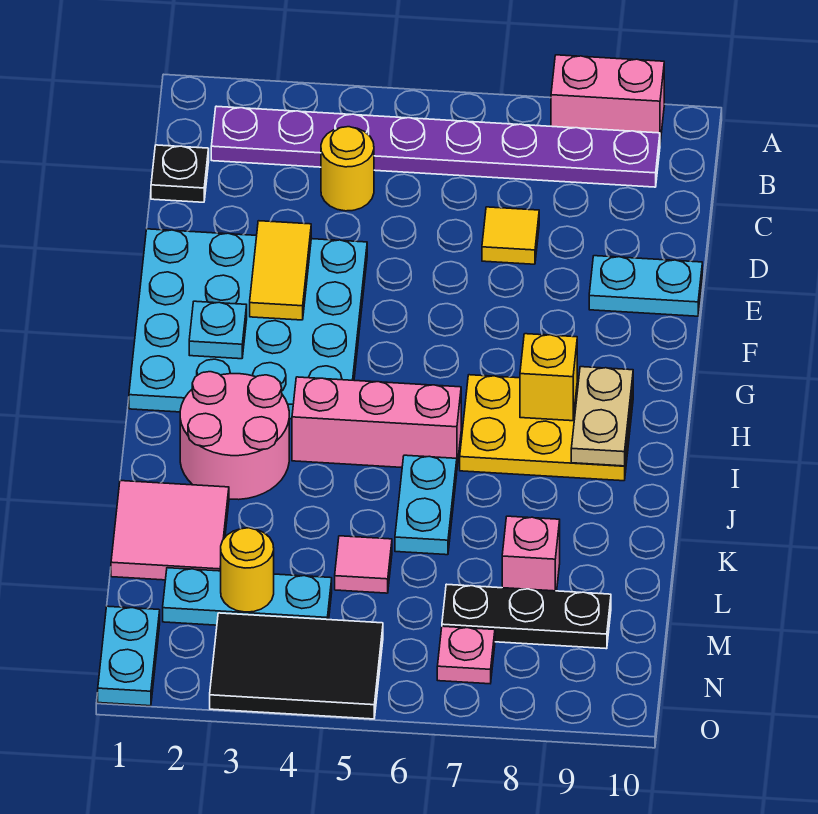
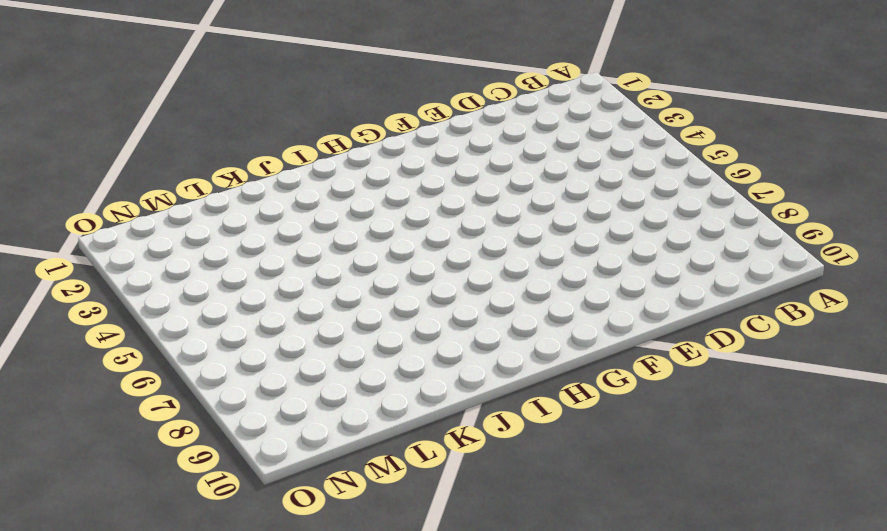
none -> pink 1x2 brick [551,55,664,142]
none -> purple 1x8 plate [211,106,660,187]
none -> black 1x1 plate [151,145,209,202]

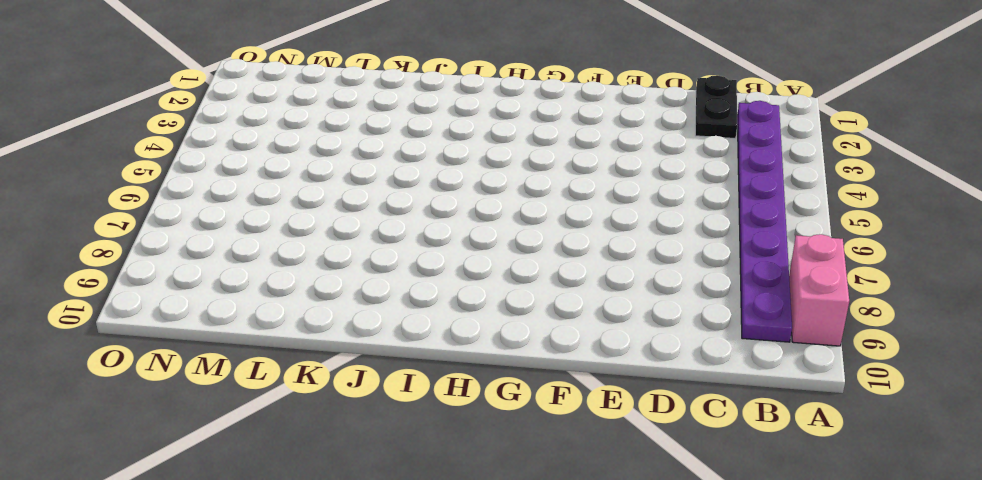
black 1x2 plate [695,75,737,139] -> black 1x1 plate [151,145,209,202]
none -> yellow 1x1 round brick [321,127,374,211]
none -> yellow 1x1 tile [482,207,539,264]
none -> cyan 4x4 plate [129,229,367,419]

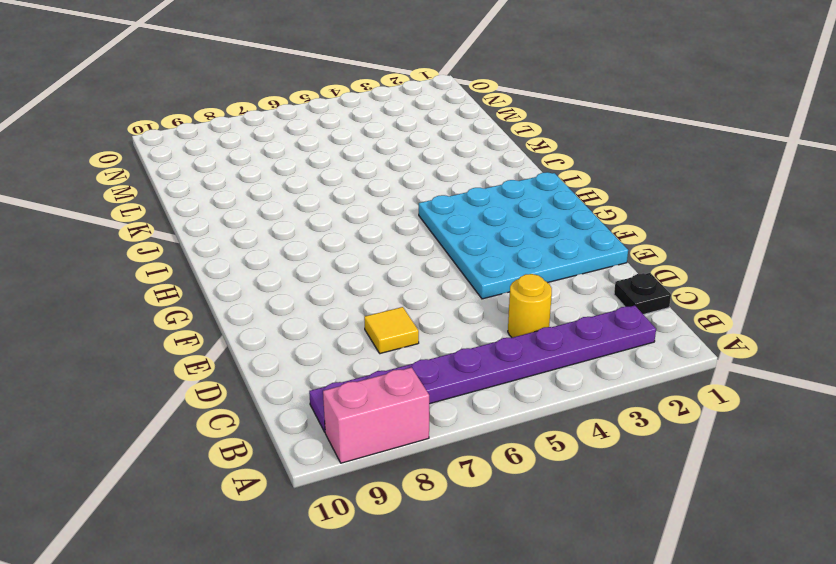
none -> cyan 1x2 plate [589,256,702,316]
none -> yellow 2x3 plate [460,375,633,481]
none -> pink 2x2 round brick [180,372,289,500]

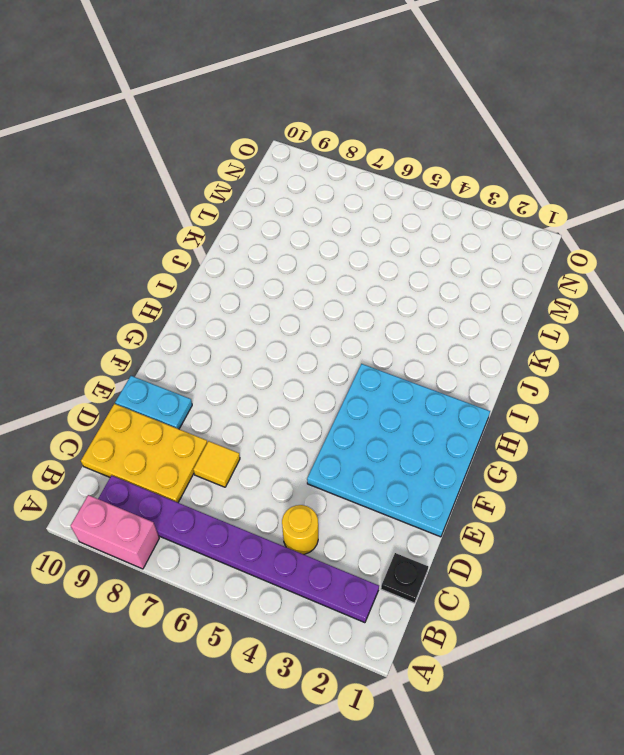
yellow 2x3 plate [81,404,207,502] -> yellow 2x3 plate moved to [460,375,633,481]
none -> pink 2x2 round brick [180,372,289,500]
none -> pink 1x3 brick [292,377,461,468]
none -> cyan 1x2 plate [395,455,457,555]

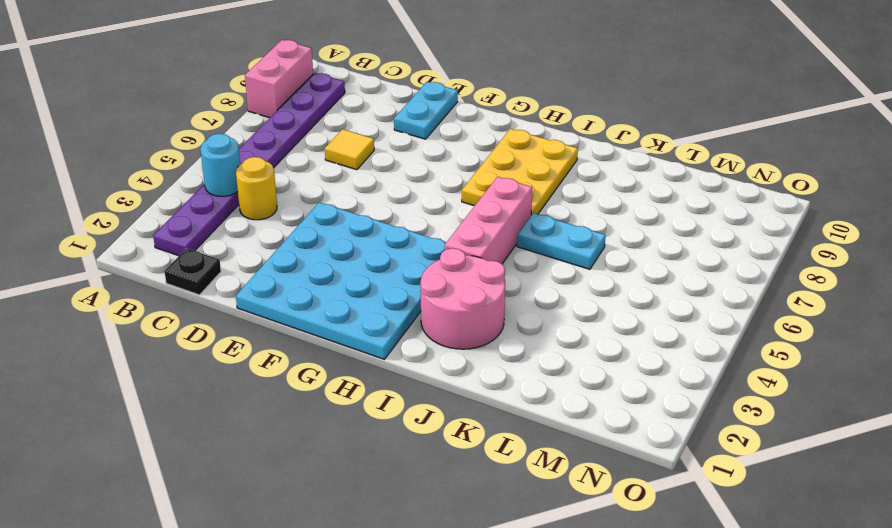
cyan 1x1 round brick [200,134,240,196] -> none
none -> pink 2x2 tile [111,481,229,580]
none -> pink 1x1 tile [335,536,392,593]
none -> pink 1x1 brick [502,516,560,591]

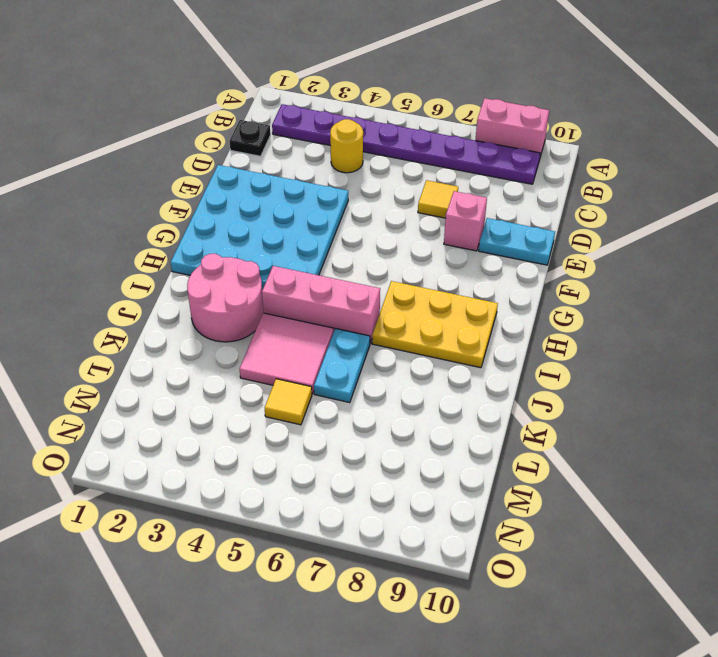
pink 1x1 brick [444,191,487,251] -> pink 1x1 brick moved to [502,516,560,591]
pink 2x2 tile [239,313,333,394] -> pink 2x2 tile moved to [111,481,229,580]
yellow 1x1 tile [265,379,312,425] -> pink 1x1 tile [335,536,392,593]
none -> cyan 1x3 plate [163,568,332,625]
none -> black 1x3 plate [442,584,611,649]
none -> cyan 1x2 plate [98,606,160,706]

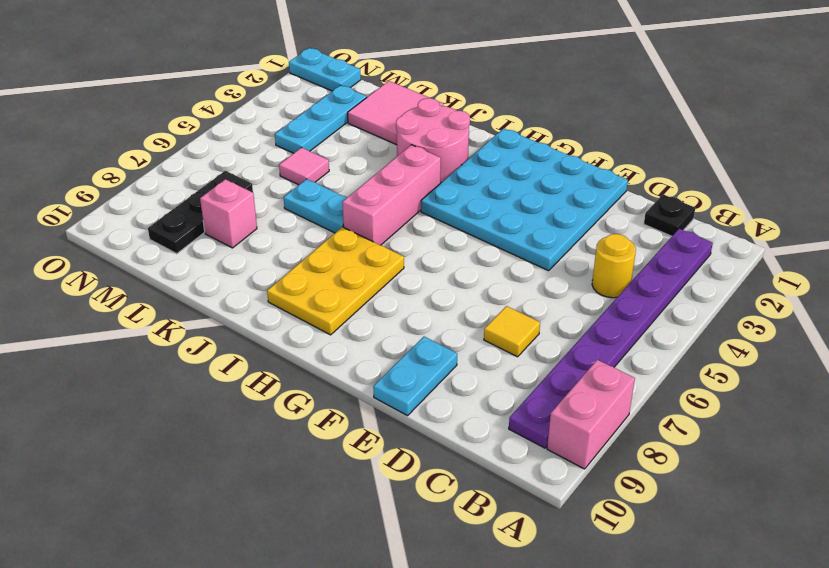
none -> black 2x3 tile [210,613,383,719]
none -> pink 1x1 plate [437,626,495,684]
none -> yellow 1x2 tile [250,221,311,320]

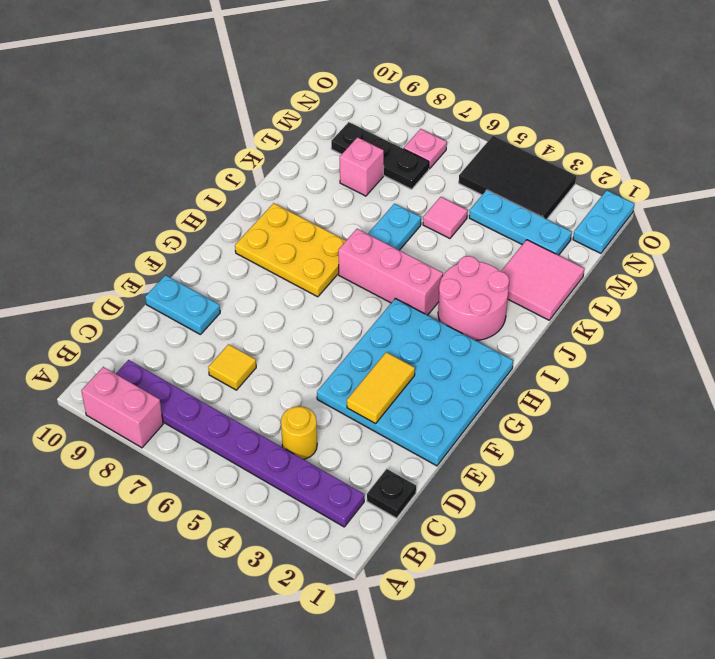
none -> cyan 1x1 plate [189,301,247,359]
none -> yellow 1x1 brick [520,334,577,421]
none -> tan 1x2 plate [571,367,633,466]

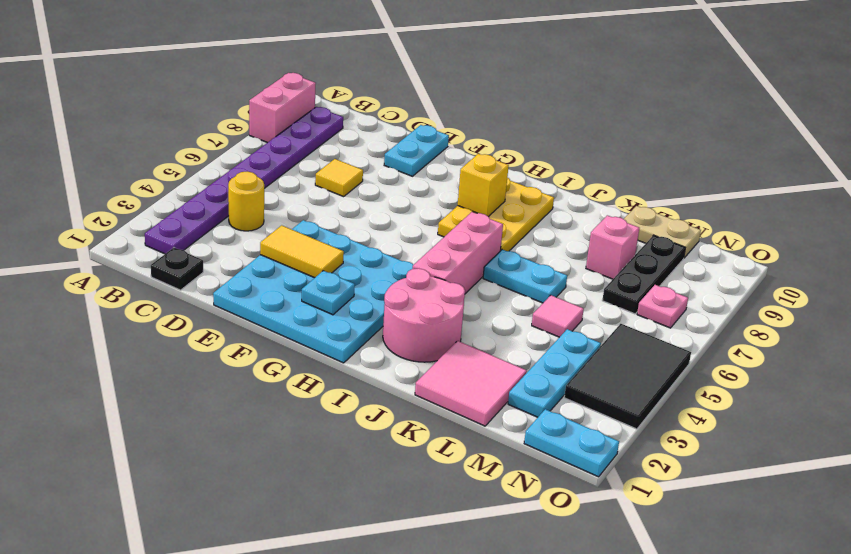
tan 1x2 plate [624,206,701,258] -> tan 1x2 plate moved to [571,367,633,466]
none -> yellow 1x1 round brick [221,528,274,612]

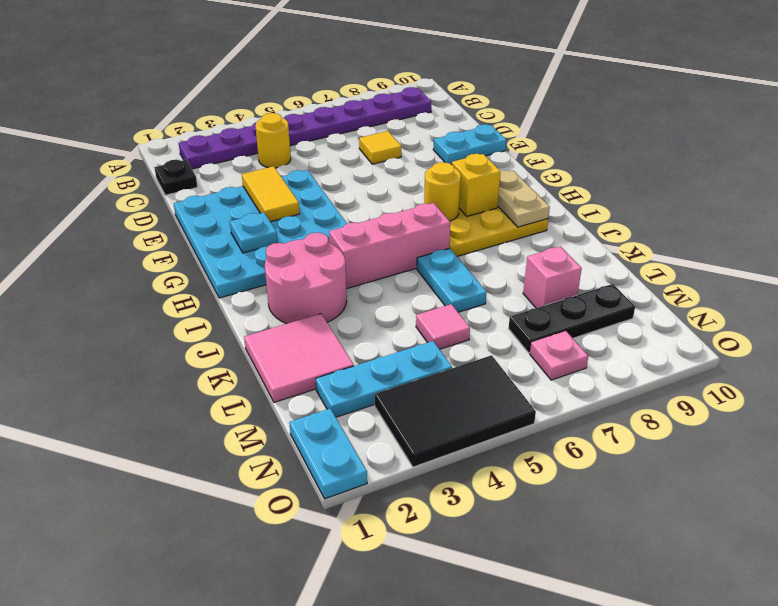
yellow 1x1 round brick [424,162,461,221] -> yellow 1x1 round brick moved to [221,528,274,612]
none -> pink 1x2 brick [551,55,664,142]

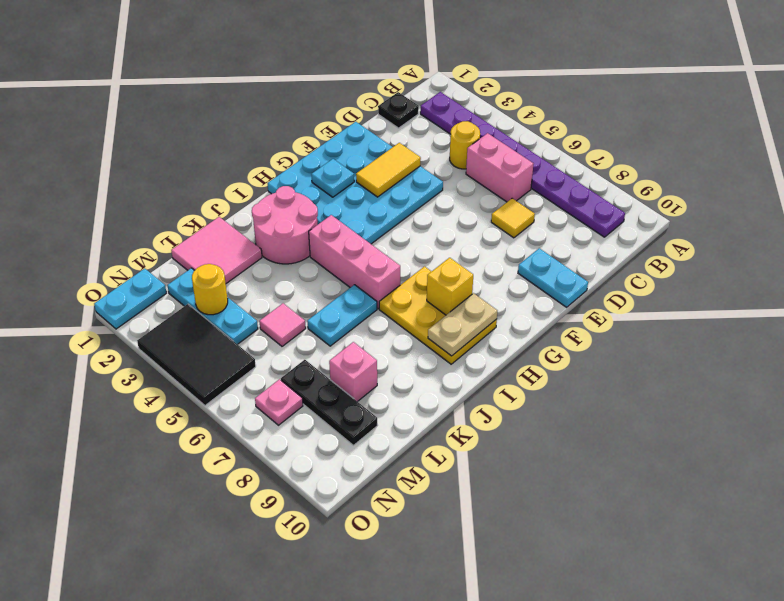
pink 1x2 brick [466,133,533,202] -> pink 1x2 brick moved to [551,55,664,142]

